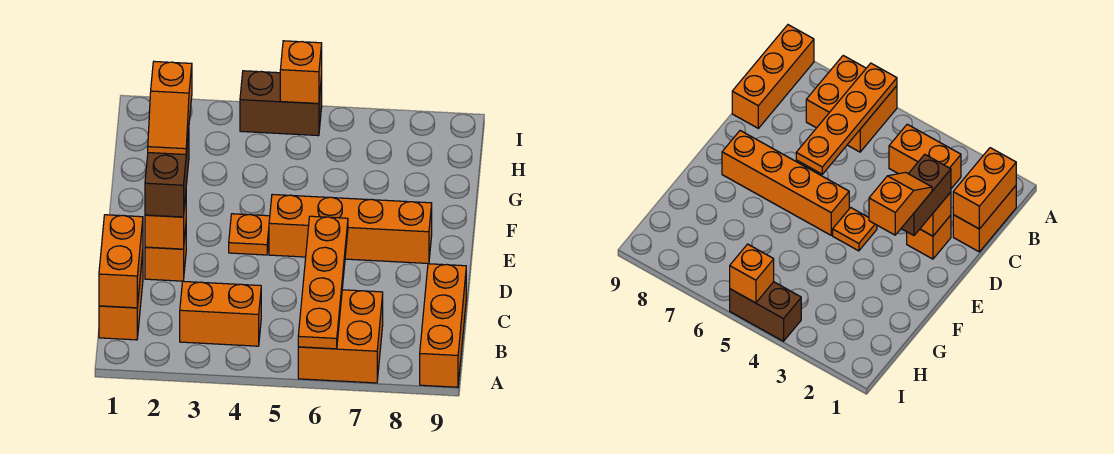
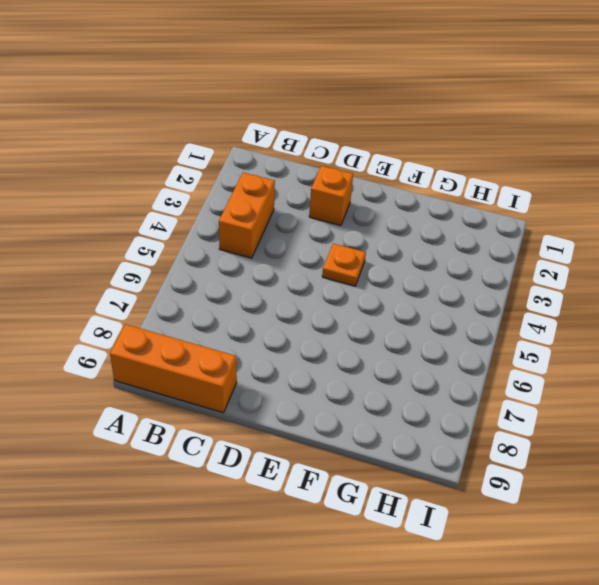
none -> orange 2x2 brick [298,290,383,383]
none -> orange 1x2 brick [99,253,143,340]
none -> orange 1x4 brick [269,194,432,264]

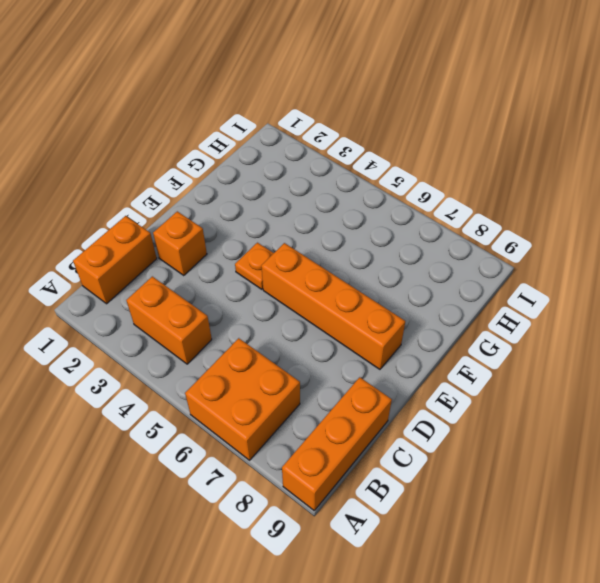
none -> brown 1x2 brick [240,71,322,136]
none -> orange 1x4 plate [298,216,348,349]
none -> orange 1x2 brick [99,215,143,308]

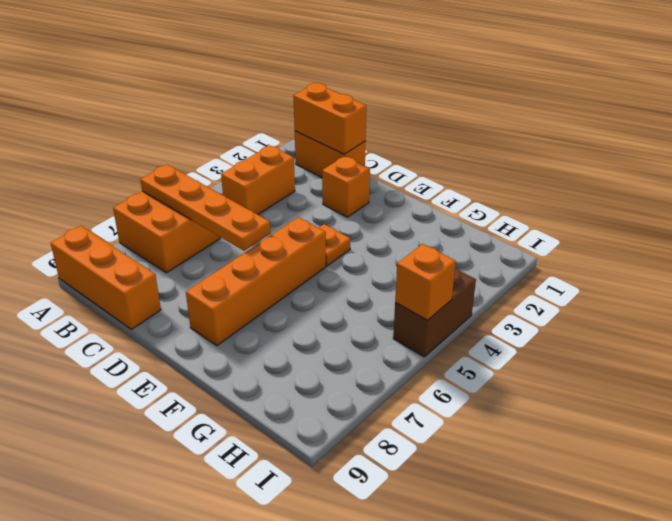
none -> orange 1x1 brick [145,196,186,249]
none -> brown 1x2 brick [145,131,189,217]
none -> orange 1x2 slope [148,61,192,155]

